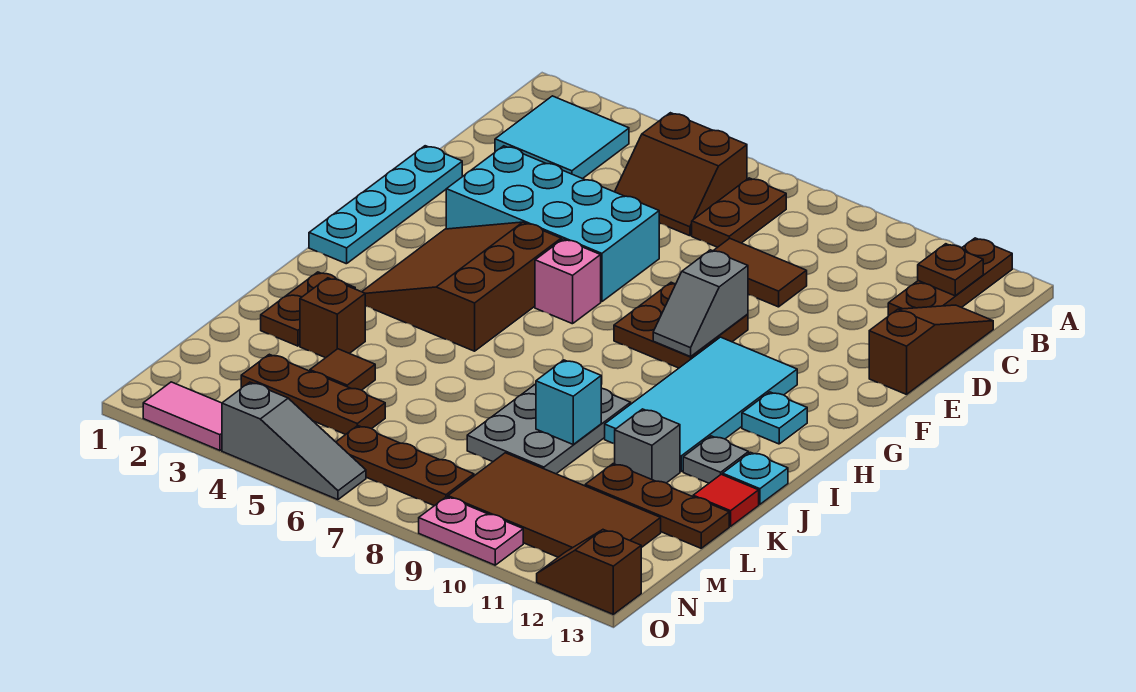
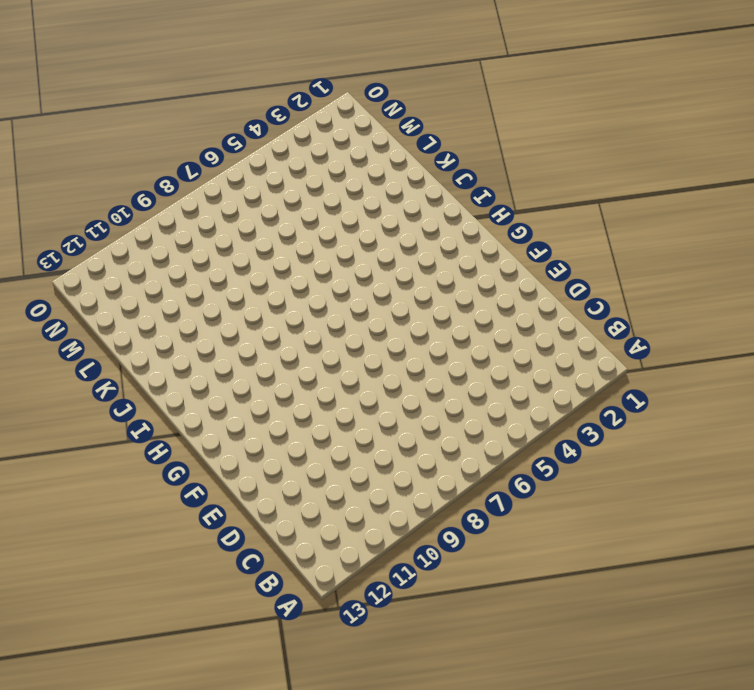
none -> brown 1x3 plate [888,238,1012,316]
none -> cyan 2x2 tile [495,96,629,179]
none -> brown 2x2 slope [615,113,747,236]
none -> brown 1x2 plate [692,178,786,247]

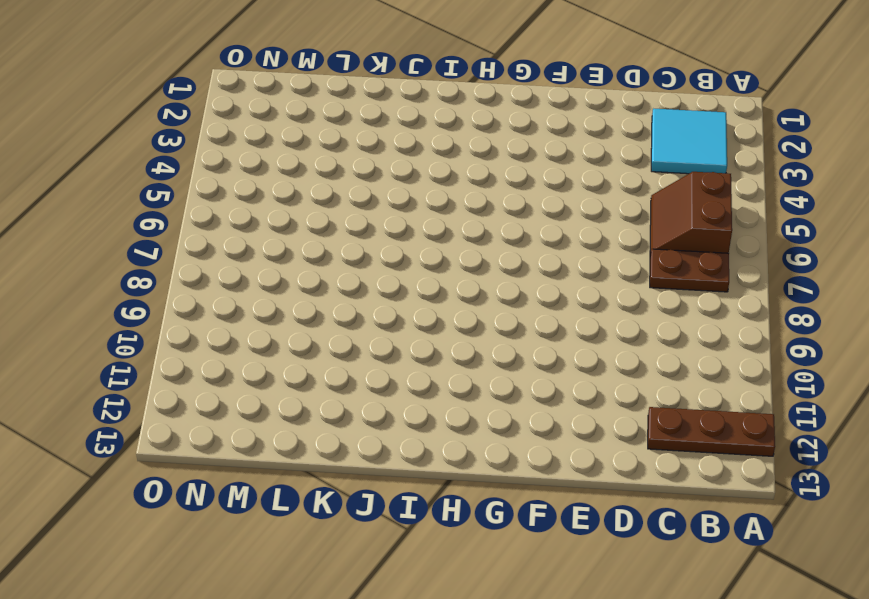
none -> brown 1x3 slope [869,305,993,394]
none -> brown 1x2 tile [713,238,807,307]
none -> cyan 1x4 plate [309,146,462,264]
none -> cyan 2x4 brick [446,146,660,302]

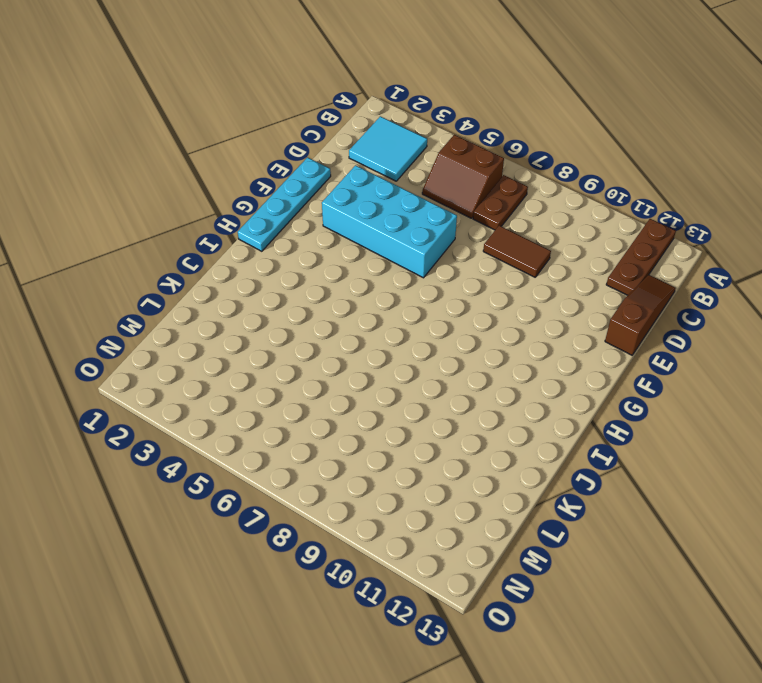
none -> brown 2x2 plate [614,282,748,368]
none -> brown 3x3 slope [362,222,561,351]
none -> pink 1x1 brick [535,239,601,324]
none -> cyan 2x4 tile [605,337,797,471]

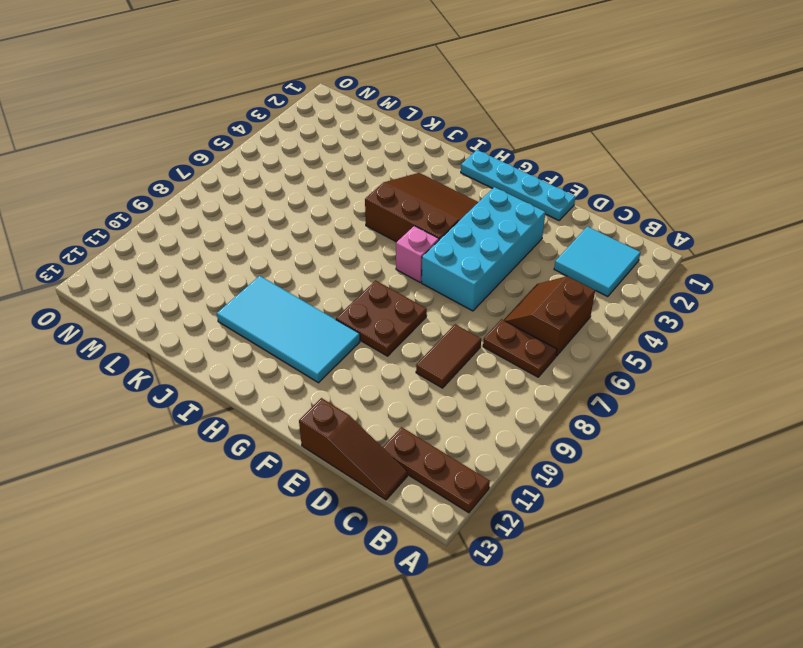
none -> cyan 1x1 plate [742,392,807,444]
none -> brown 1x2 plate [261,272,355,346]
none -> grey 2x3 plate [467,384,631,474]
none -> grey 1x1 plate [683,436,749,483]

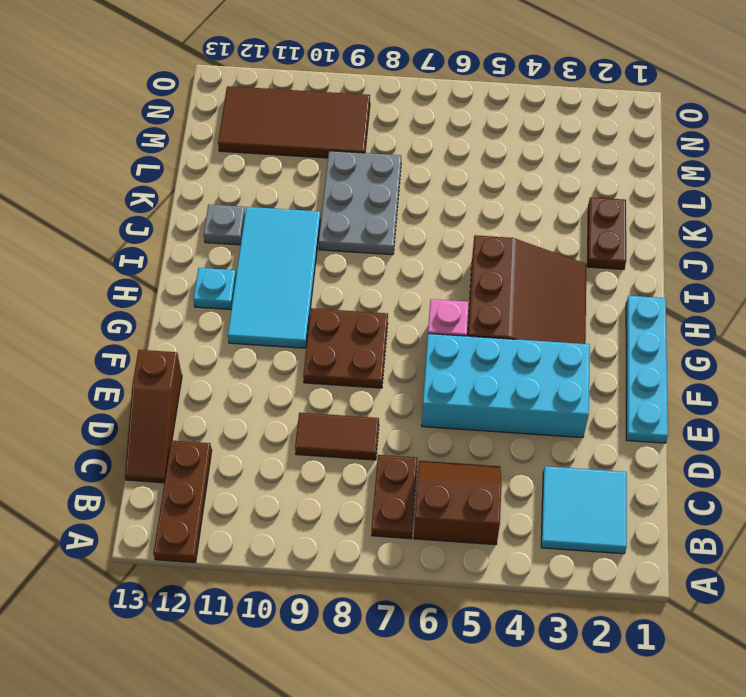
none -> cyan 1x1 plate [723,452,788,504]
none -> brown 1x1 brick [300,278,365,358]
none -> grey 1x1 brick [615,409,680,483]
none -> red 1x1 tile [693,474,759,526]

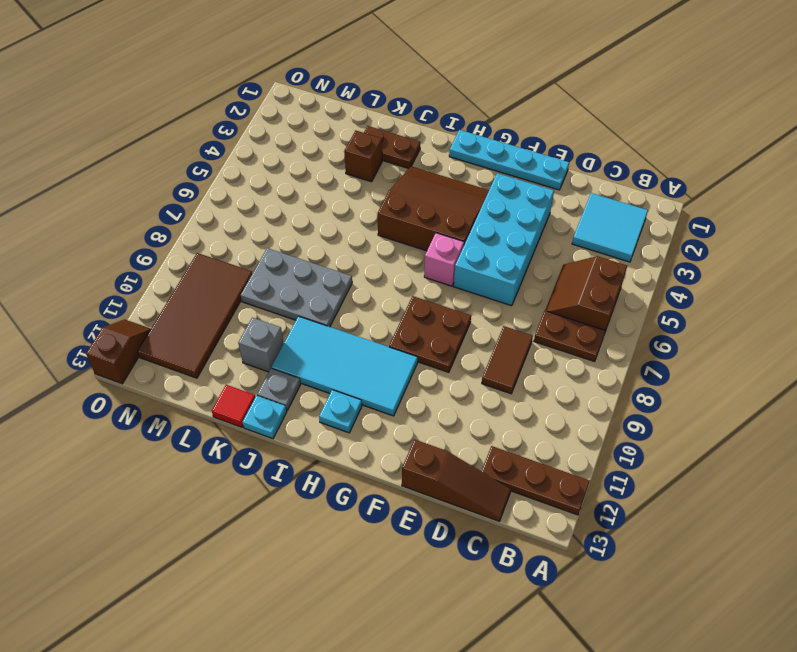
none -> brown 1x1 tile [310,349,375,390]
none -> brown 1x3 plate [585,464,729,548]
none -> brown 1x3 plate [241,354,385,434]
none -> brown 1x3 plate [336,426,474,506]

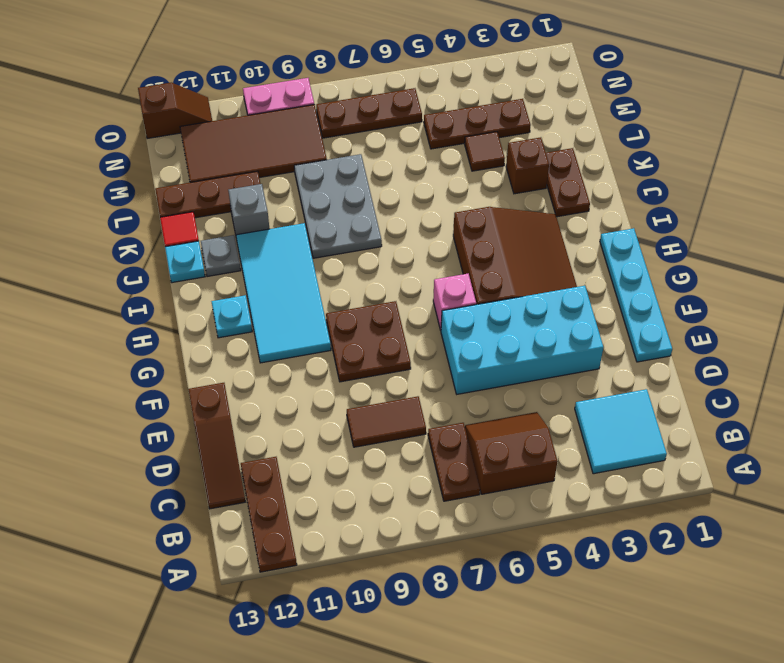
none -> pink 1x2 tile [143,382,222,450]
none -> grey 1x3 slope [222,382,366,500]
none -> brown 1x1 plate [918,244,983,296]
none -> grey 1x2 slope [653,250,748,357]

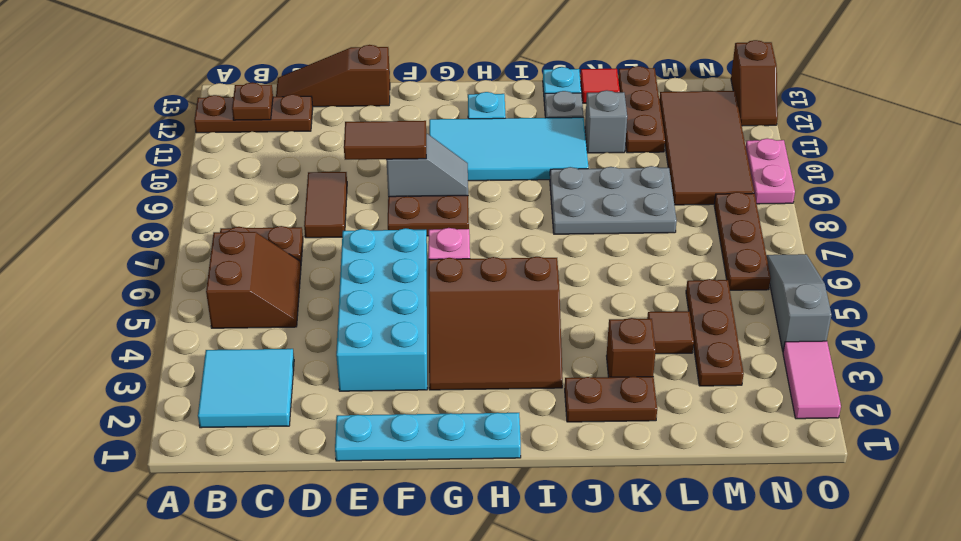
brown 1x2 tile [344,121,426,160] -> none
none -> cyan 1x1 brick [536,360,601,444]

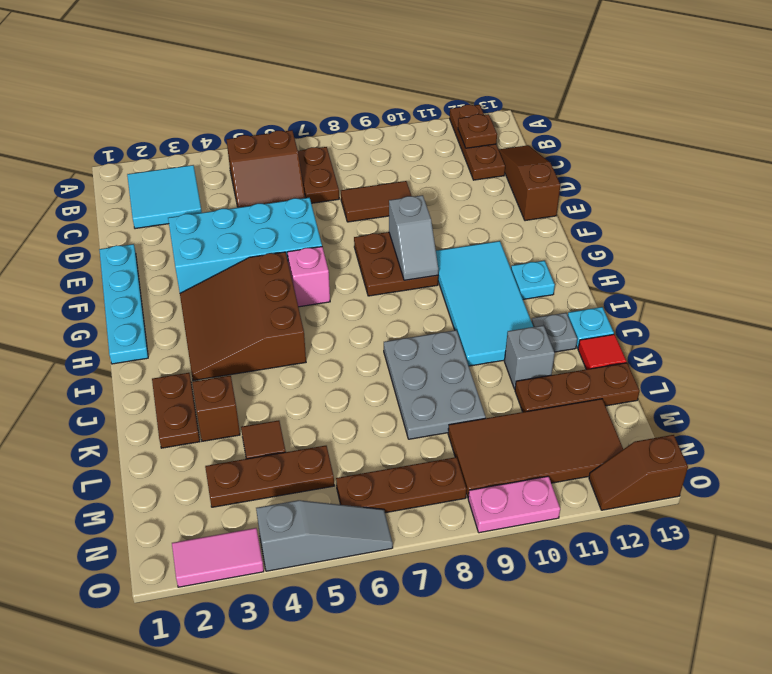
none -> cyan 1x1 brick [536,360,601,444]

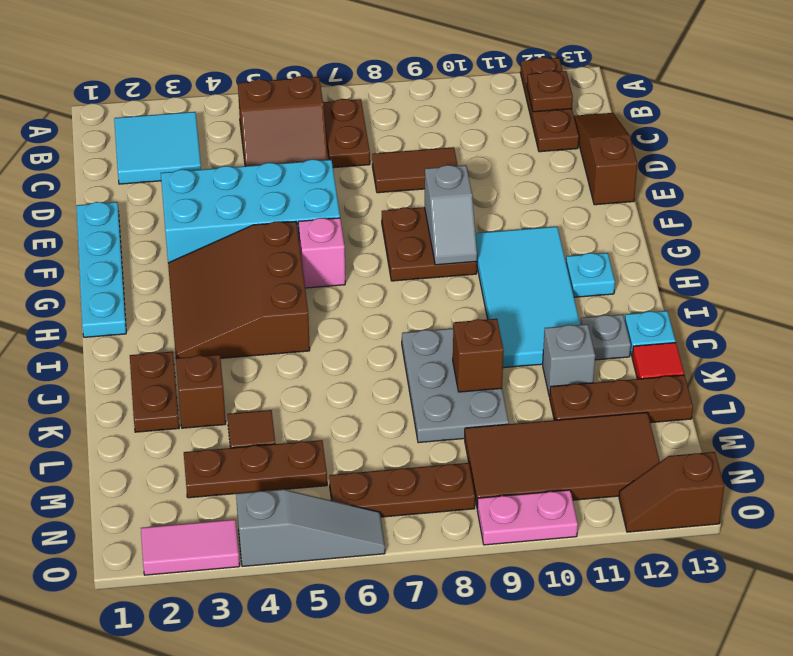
brown 1x1 brick [453,319,504,392] -> cyan 1x1 brick [536,360,601,444]

